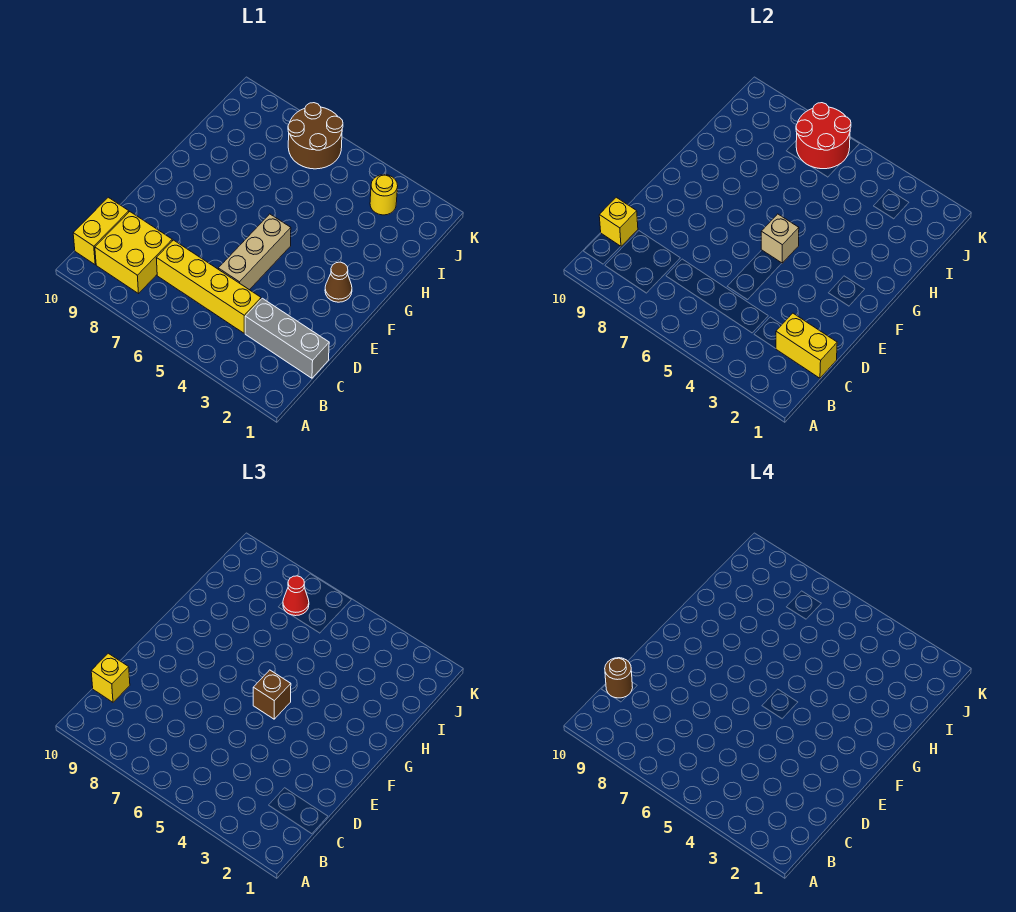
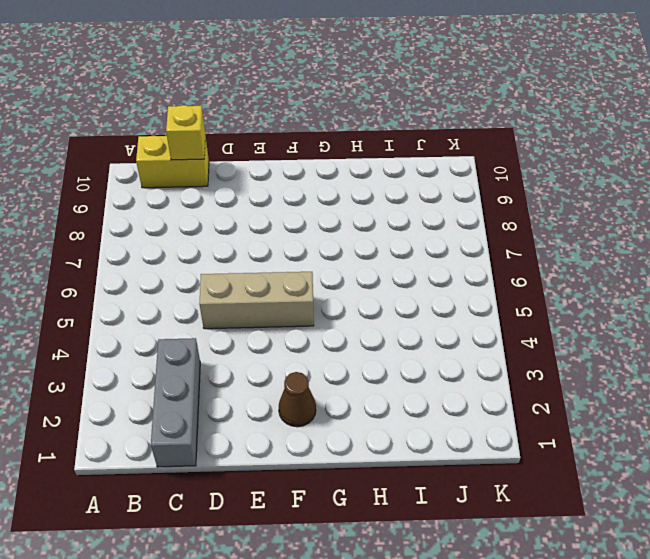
none -> yellow 2x2 brick [95,212,172,294]
none -> yellow 1x4 brick [156,240,261,333]
none -> yellow 1x1 round brick [370,175,398,215]

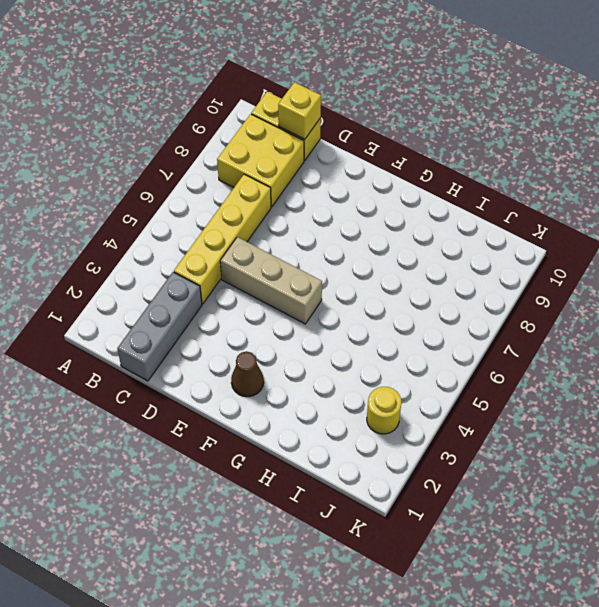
none -> brown 2x2 round brick [288,103,343,169]
none -> yellow 1x2 brick [776,313,837,378]
none -> tan 1x1 brick [761,214,799,263]

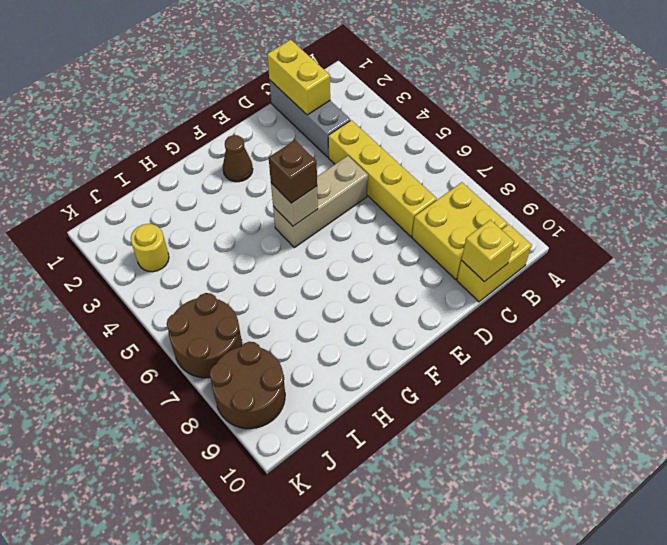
brown 2x2 round brick [210,342,285,429] -> none
none -> red 2x2 round brick [796,103,851,169]
none -> yellow 1x1 brick [91,653,130,702]
none -> red 1x1 cone [283,576,309,616]

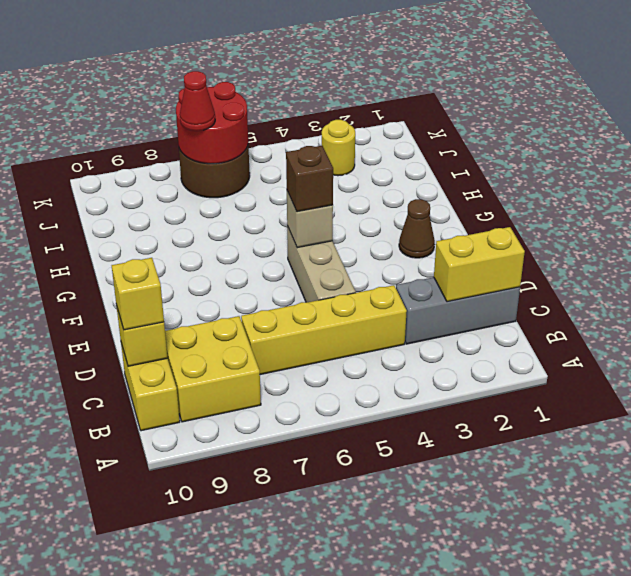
none -> brown 1x1 round brick [605,658,633,698]

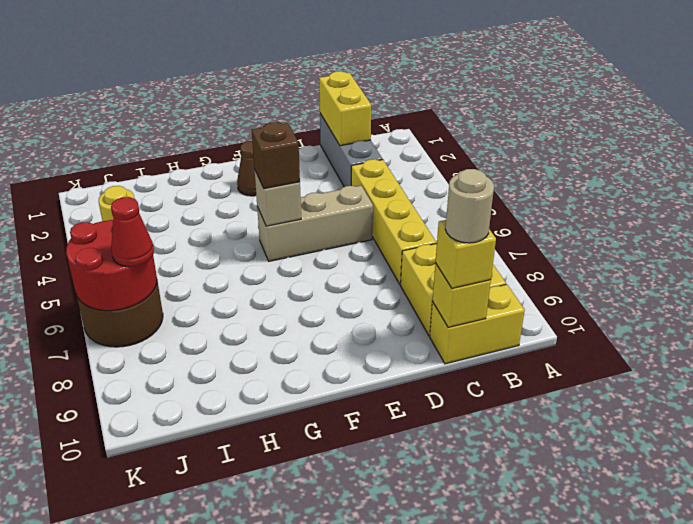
tan 1x1 round brick [445,169,494,243] -> brown 1x1 round brick [605,658,633,698]

